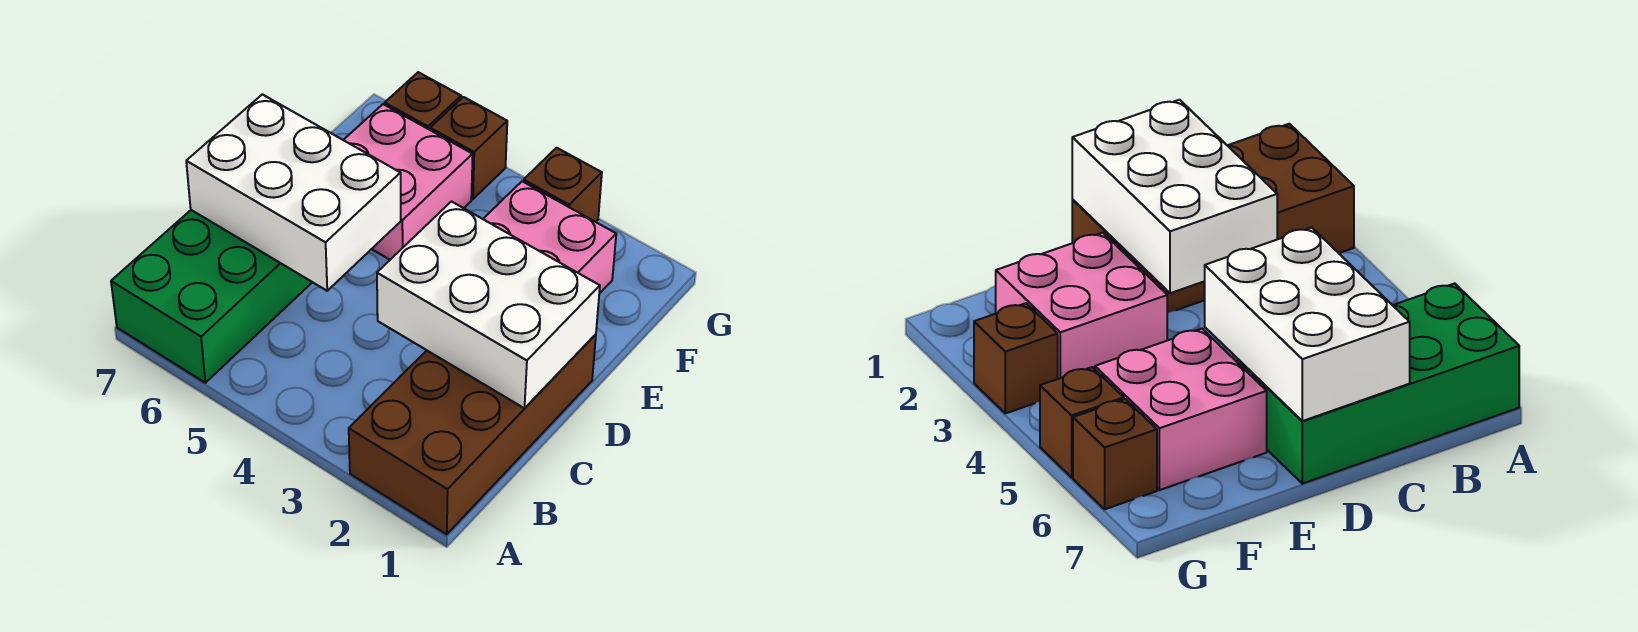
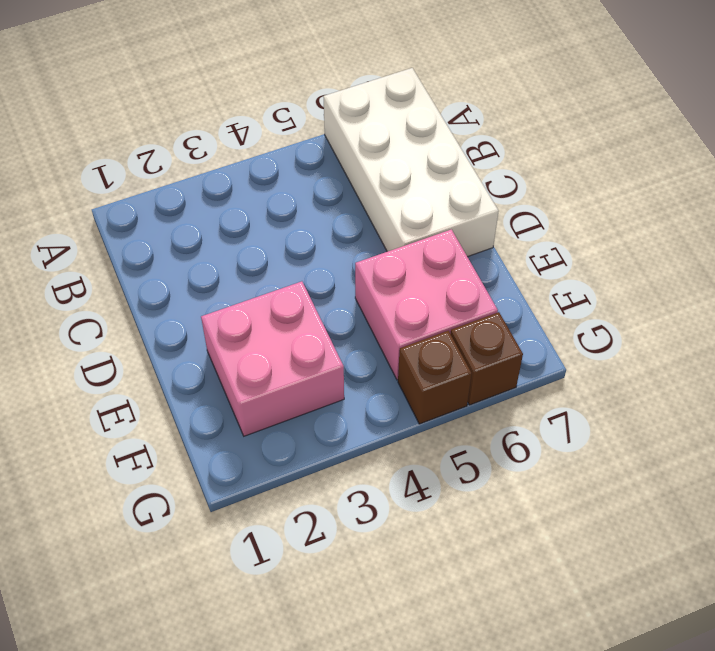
white 2x4 brick [323,68,499,257] -> green 2x4 brick [111,210,312,383]
none -> brown 2x4 brick [349,334,596,534]
none -> brown 1x1 brick [524,148,602,222]

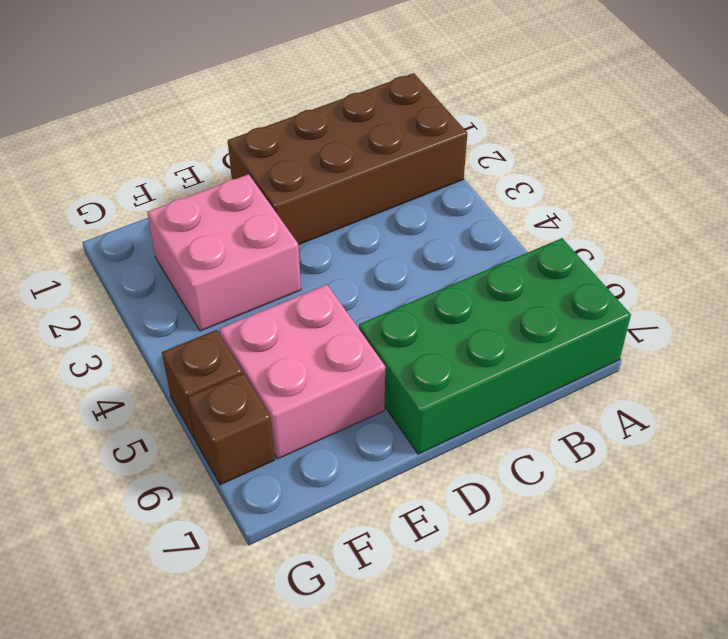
none -> brown 1x1 brick [524,148,602,222]
none -> white 2x3 brick [377,202,600,408]

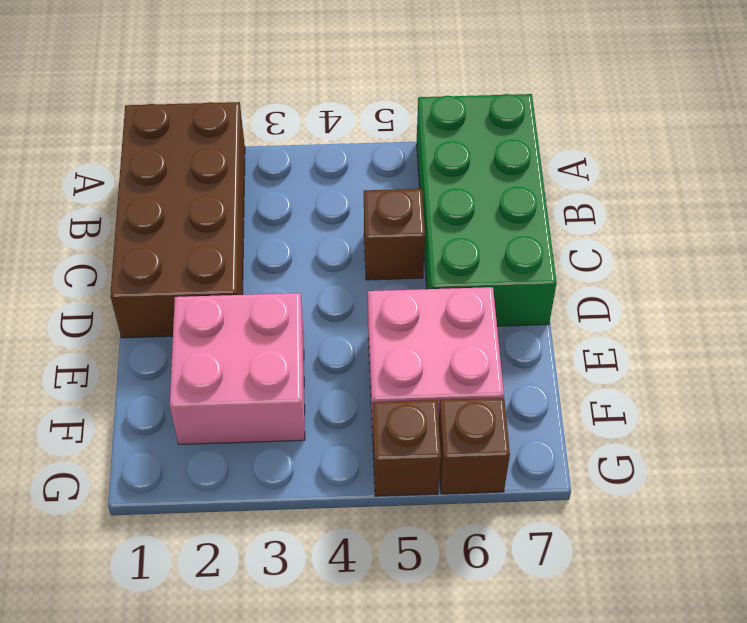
brown 1x1 brick [364,189,425,280] -> brown 1x1 brick moved to [524,148,602,222]
none -> white 2x3 brick [377,202,600,408]
none -> white 2x3 brick [186,94,401,291]

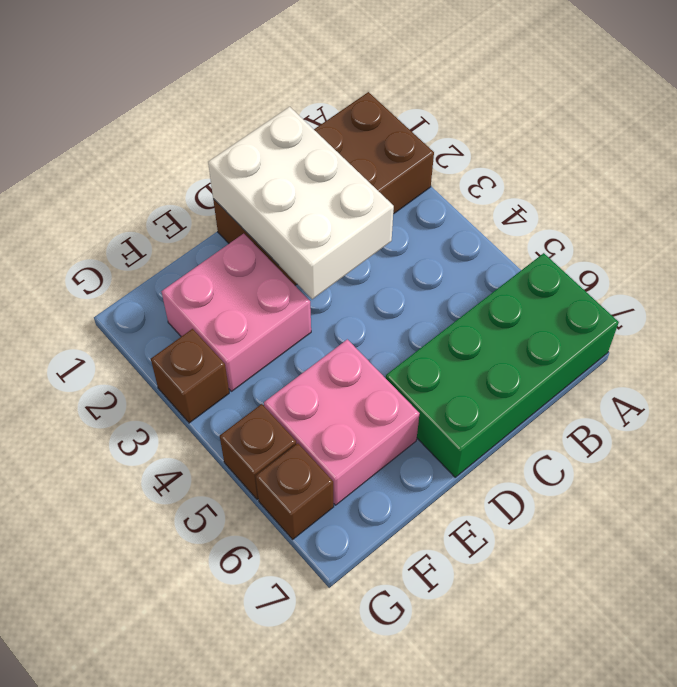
none -> white 2x3 brick [186,94,401,291]

